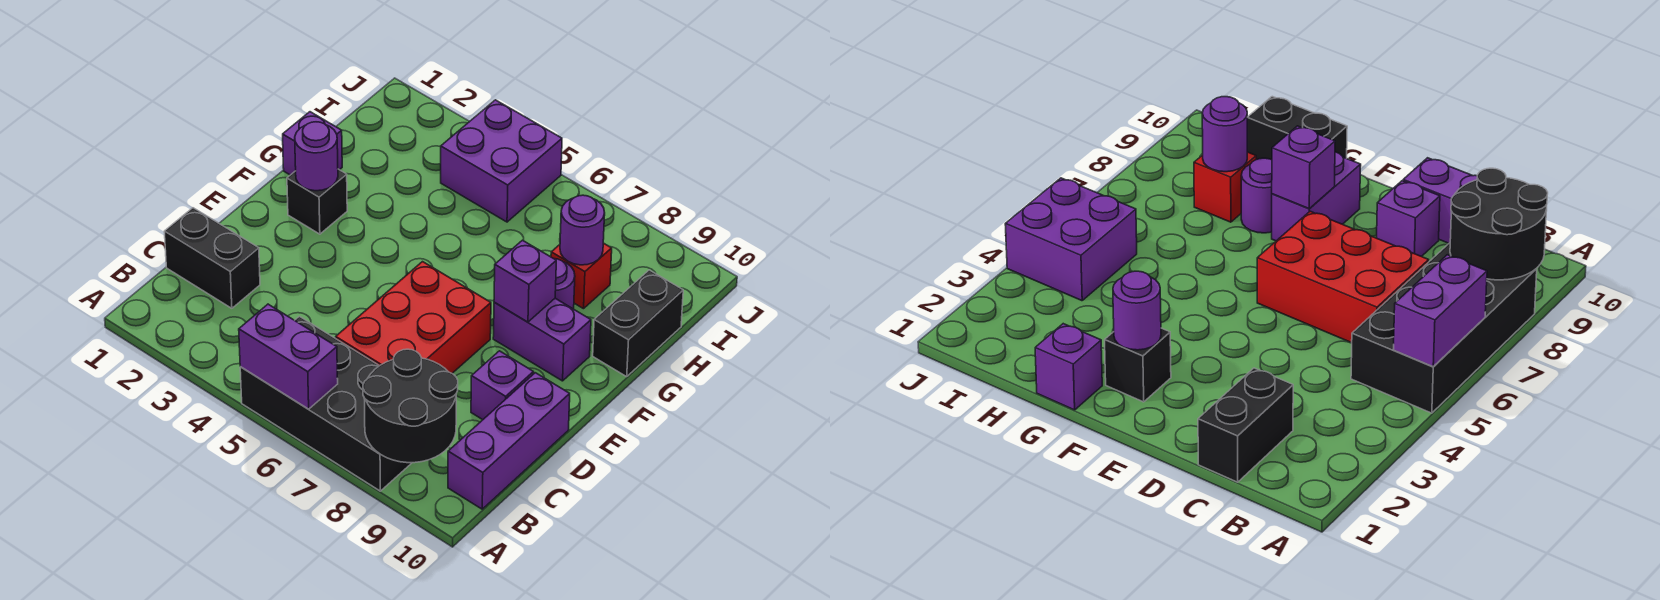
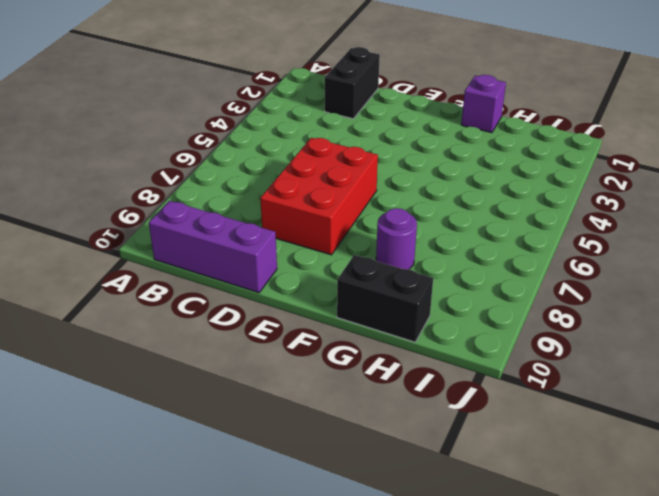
red 2x3 brick [260,138,378,255] -> red 2x3 brick turned to [336,262,491,373]
none -> black 2x4 brick [240,316,411,491]
none -> purple 1x1 brick [471,351,534,420]
none -> black 1x1 brick [287,169,347,234]

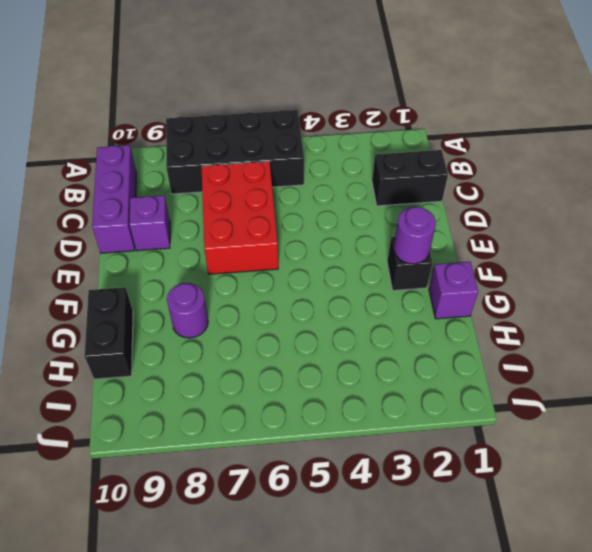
none -> purple 1x2 brick [493,298,591,381]
none -> red 1x1 brick [551,243,612,309]
none -> purple 2x2 brick [441,100,562,222]

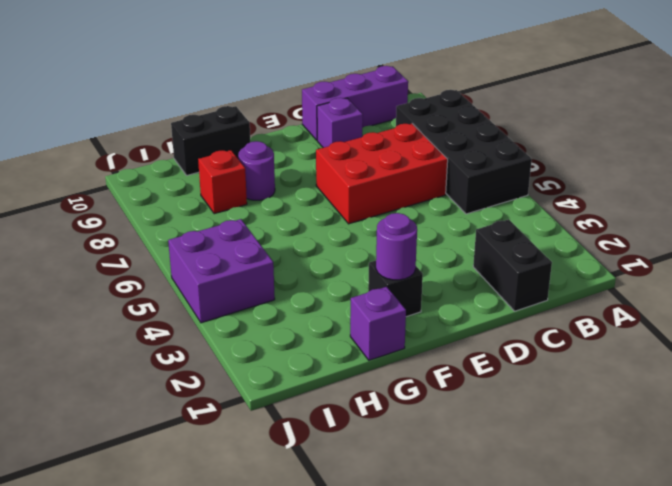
none -> purple 1x2 brick [493,298,591,381]
none -> purple 1x2 brick [239,304,338,409]
none -> black 2x2 round brick [363,349,458,463]

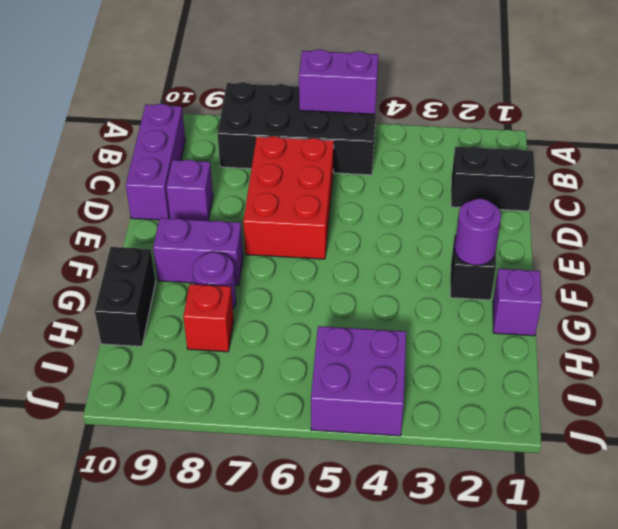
none -> black 2x2 round brick [363,349,458,463]
none -> purple 1x1 brick [494,240,556,322]
none -> purple 1x1 round brick [560,195,605,265]

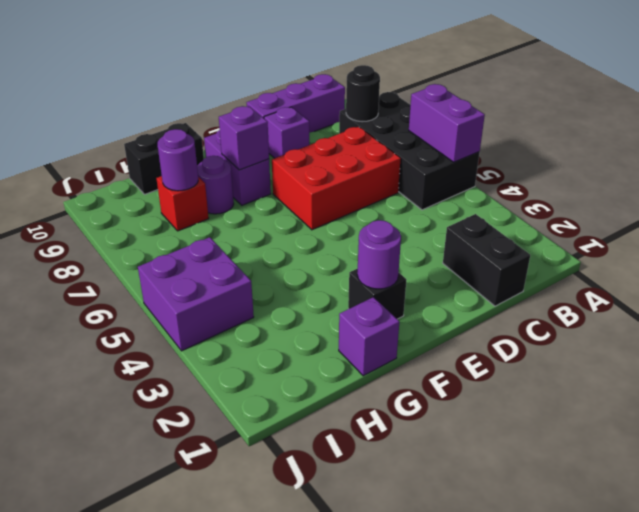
black 1x1 round brick [346,65,380,122] -> black 2x2 round brick [363,349,458,463]

